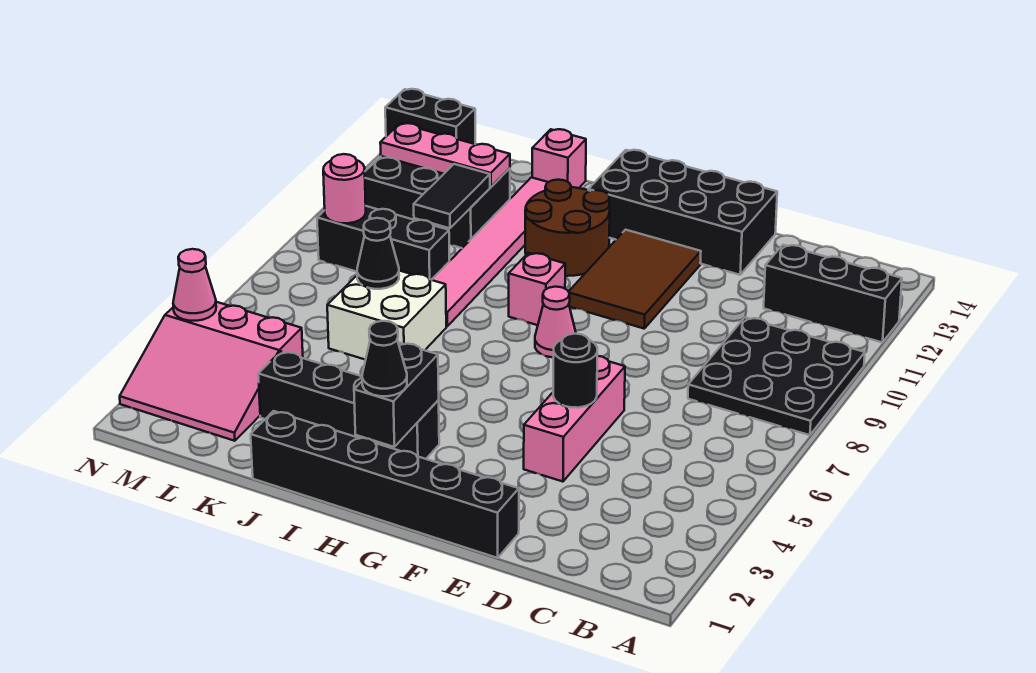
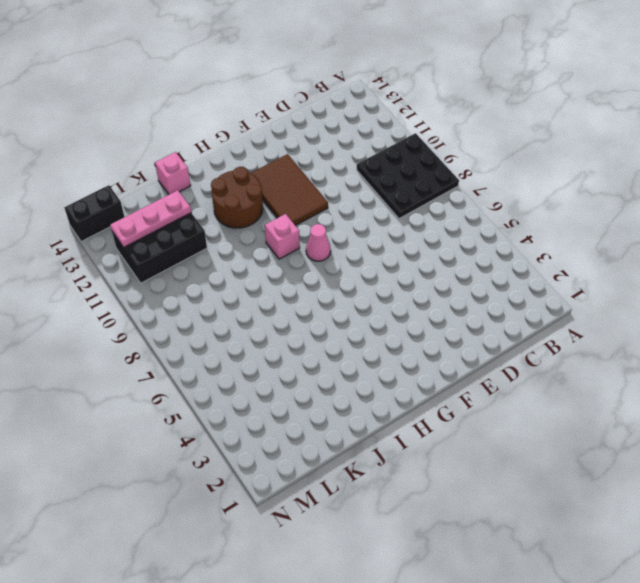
none -> black 1x3 brick [764,245,902,343]
none -> black 1x6 brick [251,411,519,558]
none -> pink 1x3 brick [524,356,625,482]

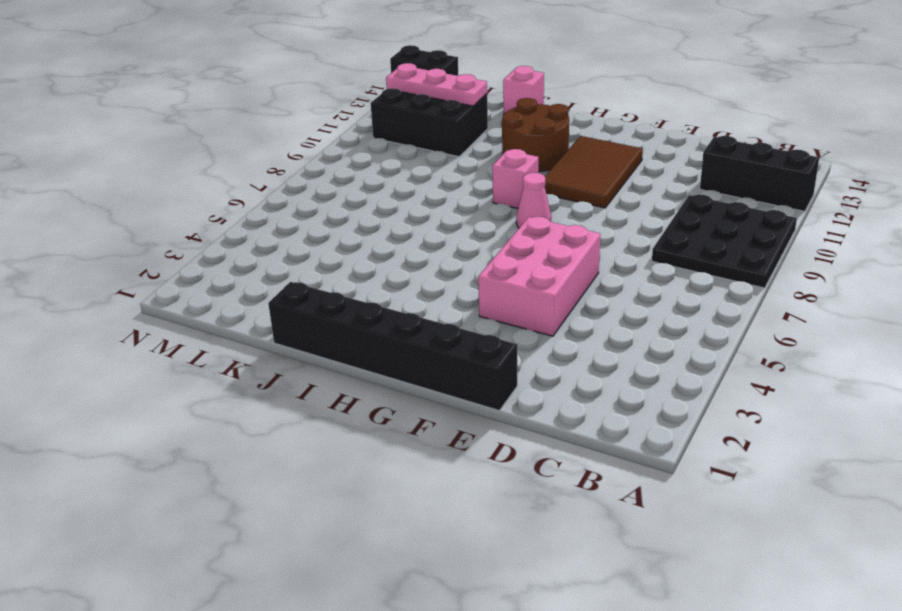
pink 2x3 brick [478,217,600,336] -> pink 1x3 brick [524,356,625,482]
none -> black 2x4 brick [588,150,777,275]
none -> black 1x4 brick [258,351,439,459]
none -> white 2x2 brick [327,271,446,360]

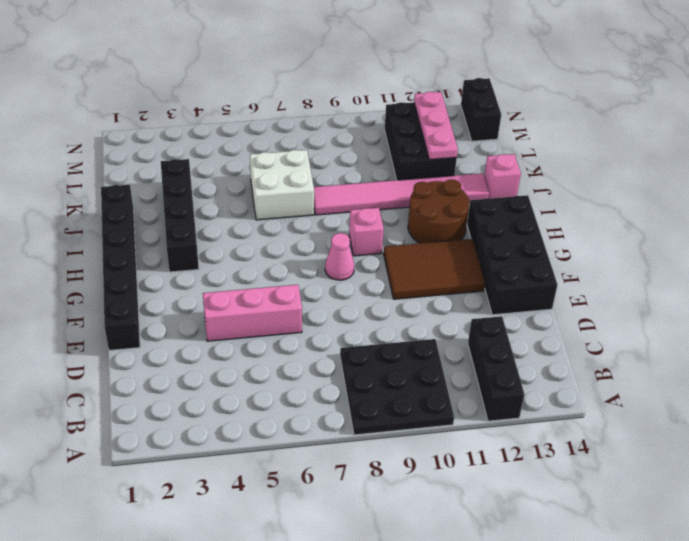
none -> black 1x3 brick [317,206,450,280]
none -> pink 3x3 slope [120,302,303,441]
none -> black 1x1 round brick [553,334,597,408]

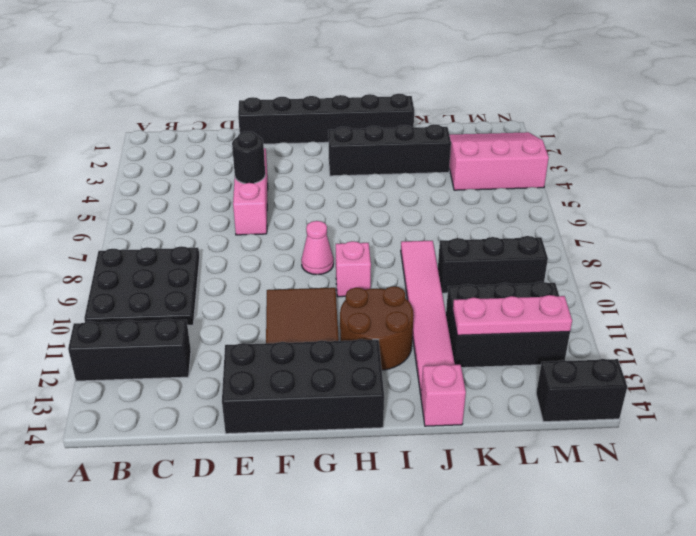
none -> white 2x2 brick [327,271,446,360]
none -> black 1x2 brick [354,343,439,447]
none -> black 1x1 cone [357,218,399,289]

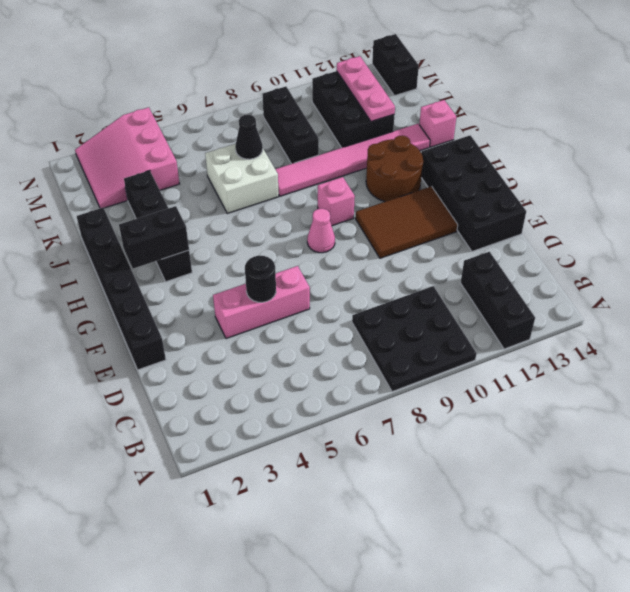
none -> black 1x2 tile [414,164,490,228]
none -> pink 1x1 round brick [323,154,366,223]
none -> pink 1x1 cone [173,249,216,321]

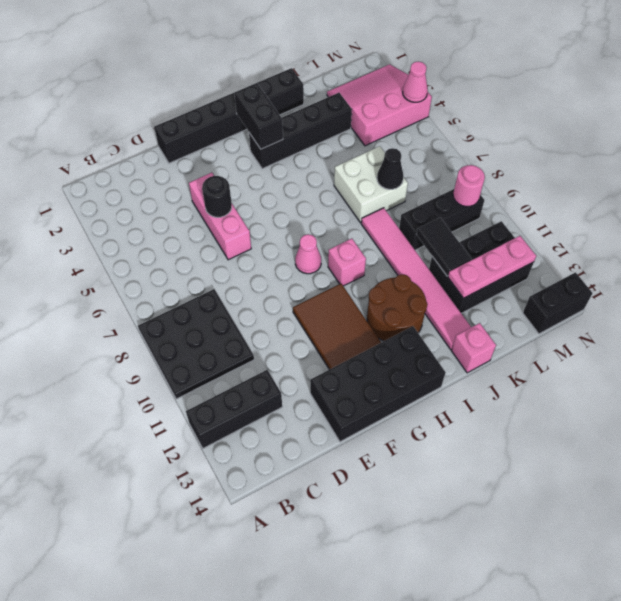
none -> black 1x1 cone [362,321,407,396]

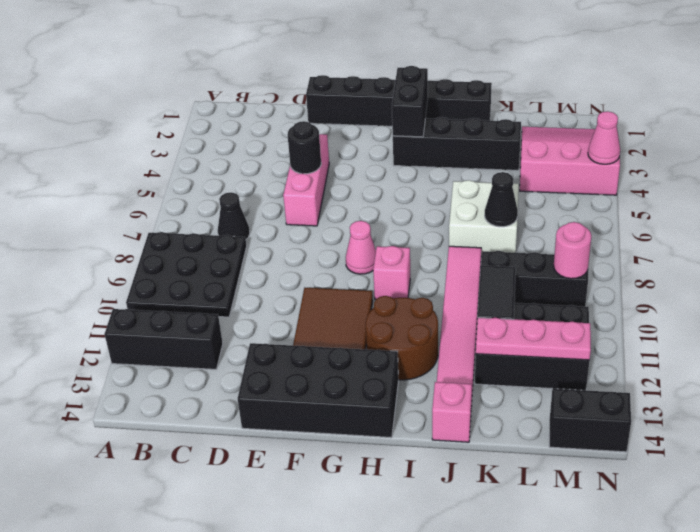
black 1x1 cone [218,193,250,239] -> black 1x1 cone moved to [362,321,407,396]

